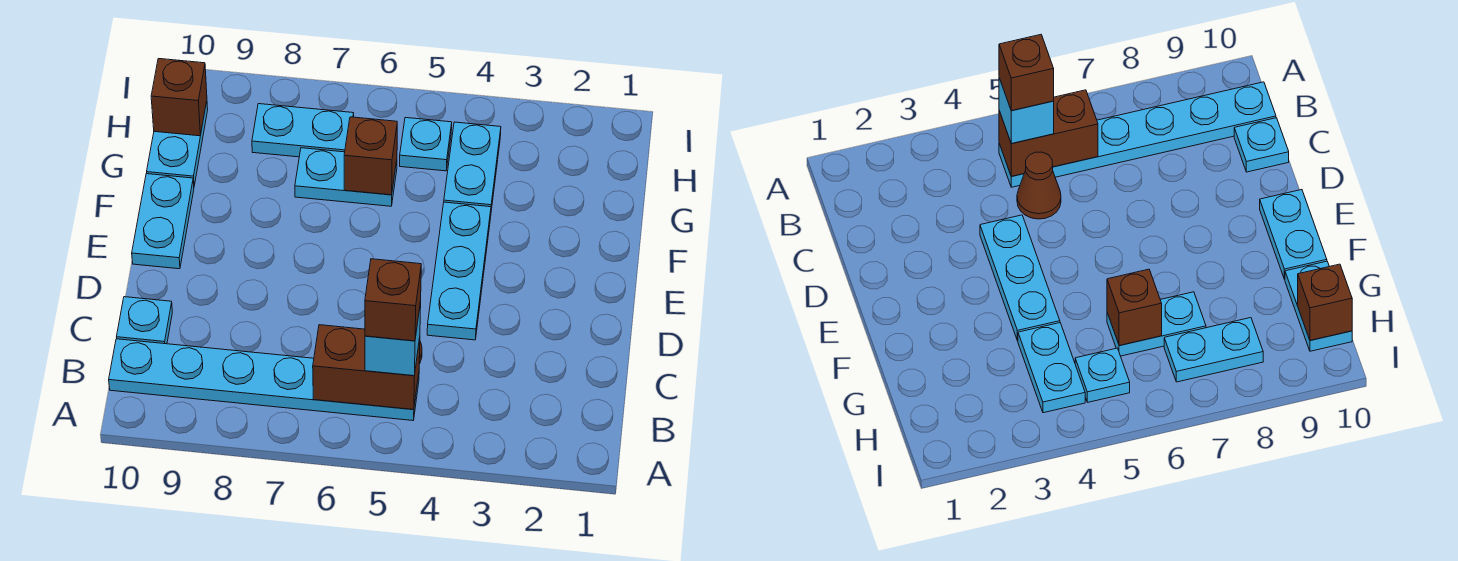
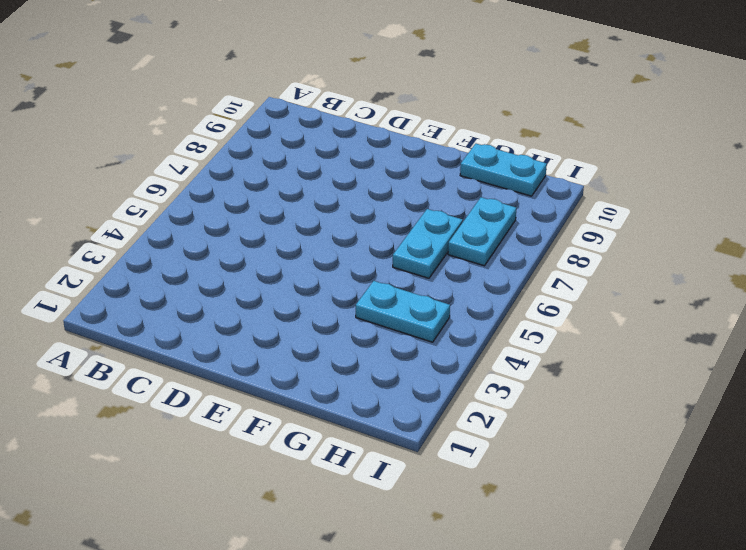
none -> cyan 1x6 plate [109,339,419,421]
none -> brown 1x1 cone [1017,152,1061,219]
none -> cyan 1x1 plate [117,297,172,344]

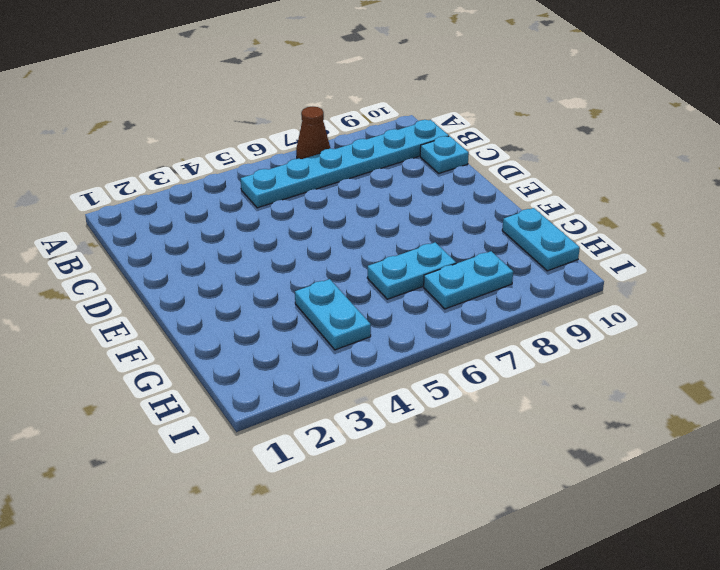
brown 1x1 cone [296,106,330,159] -> brown 1x1 cone moved to [1017,152,1061,219]
none -> cyan 1x3 plate [427,202,491,340]
none -> cyan 1x2 plate [132,174,194,269]
none -> cyan 1x1 plate [400,118,452,171]

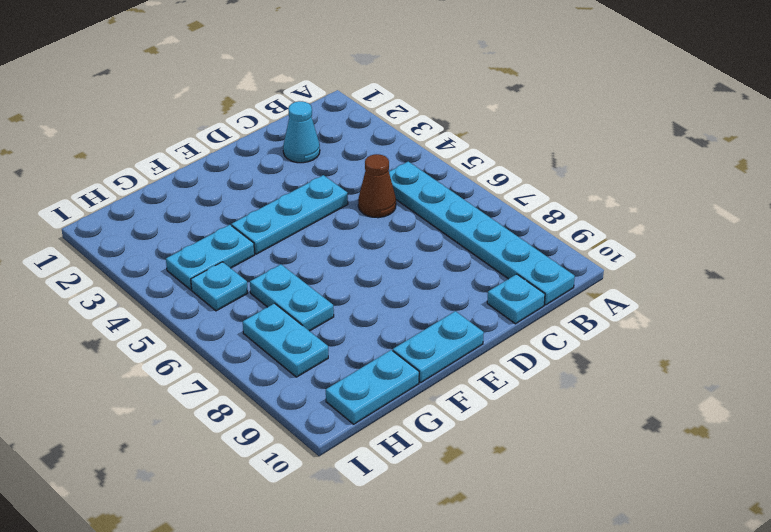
cyan 1x1 cone [283,101,320,163] -> none
none -> brown 1x2 brick [313,325,420,410]
none -> brown 1x1 brick [344,117,397,195]
none -> brown 1x1 brick [151,59,207,136]

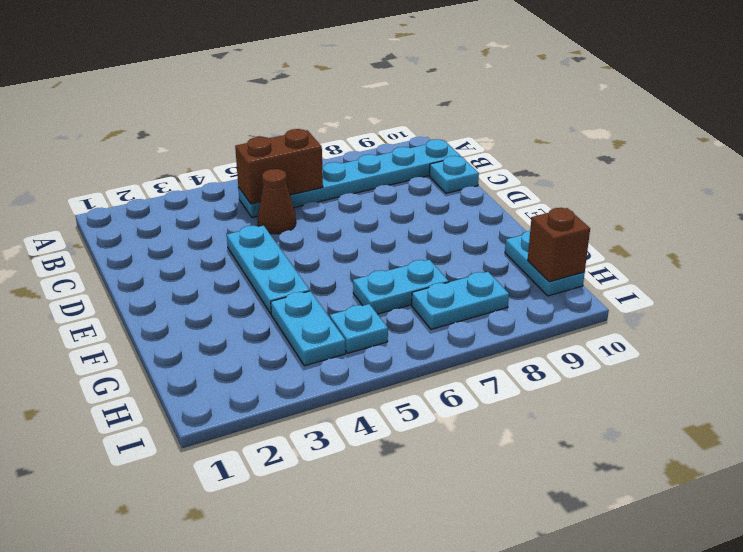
none -> cyan 1x2 plate [132,174,194,269]
none -> brown 1x1 brick [344,117,397,195]
none -> cyan 1x1 brick [365,301,421,376]

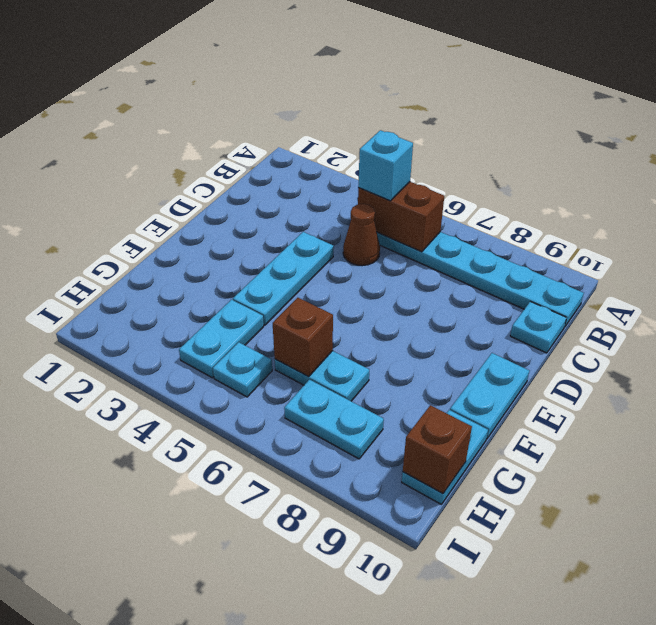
none -> brown 1x1 brick [365,259,421,341]

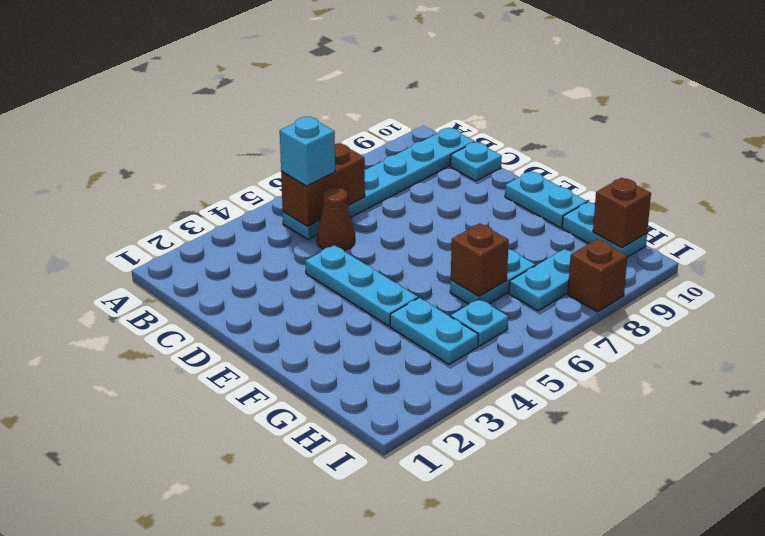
brown 1x1 brick [568,239,627,312] -> brown 1x1 brick moved to [365,259,421,341]

